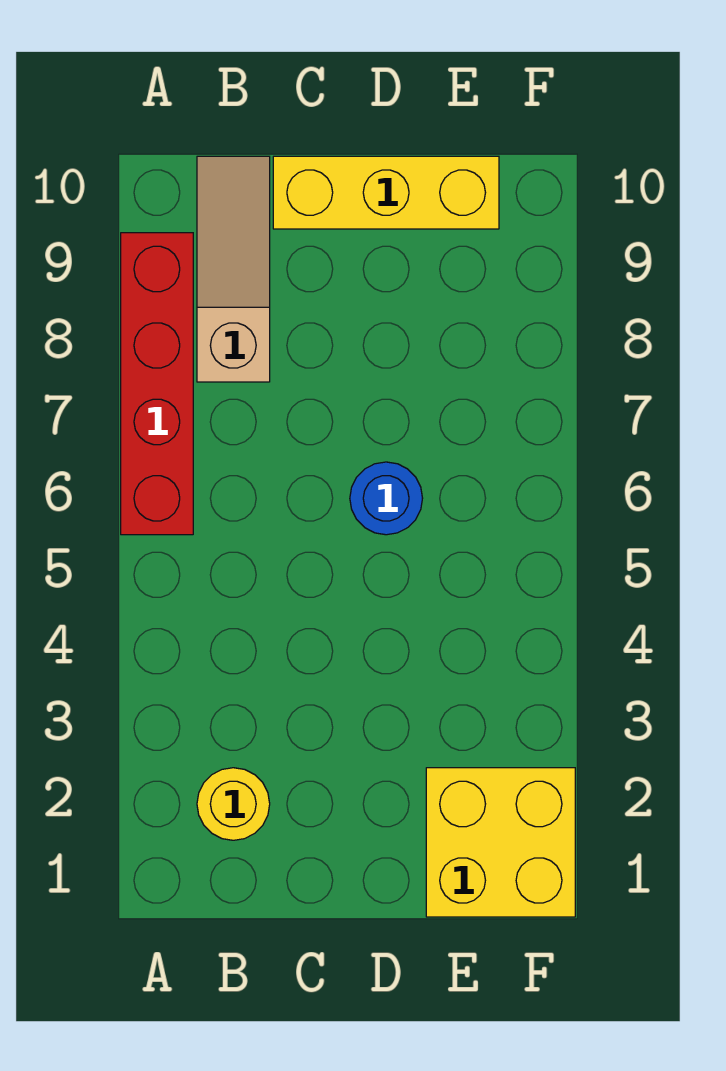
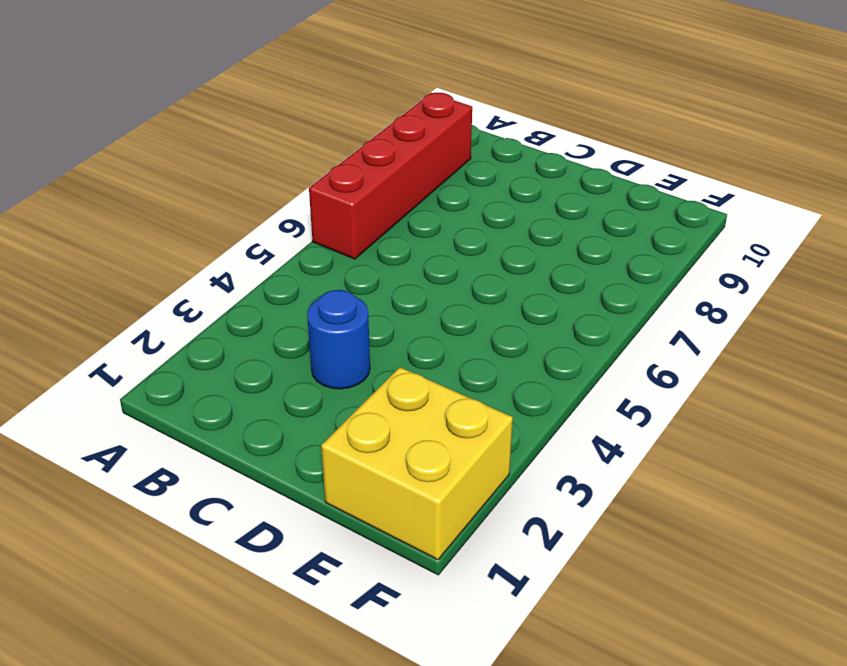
blue 1x1 round brick [307,290,370,389] -> blue 1x1 round brick moved to [350,462,423,535]
none -> yellow 1x1 round brick [197,768,270,840]
none -> tan 1x3 slope [197,156,270,382]

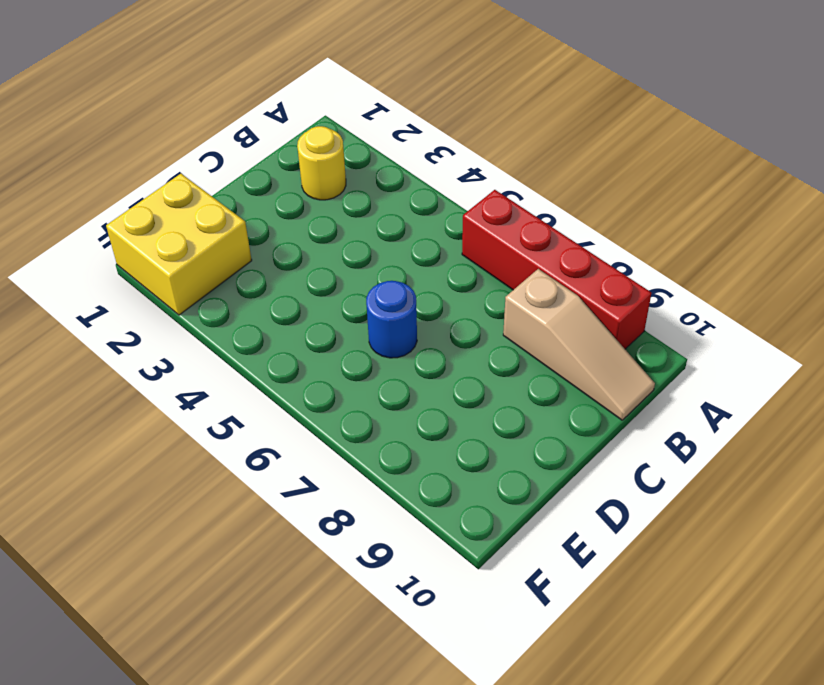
none -> yellow 1x3 brick [273,156,499,229]

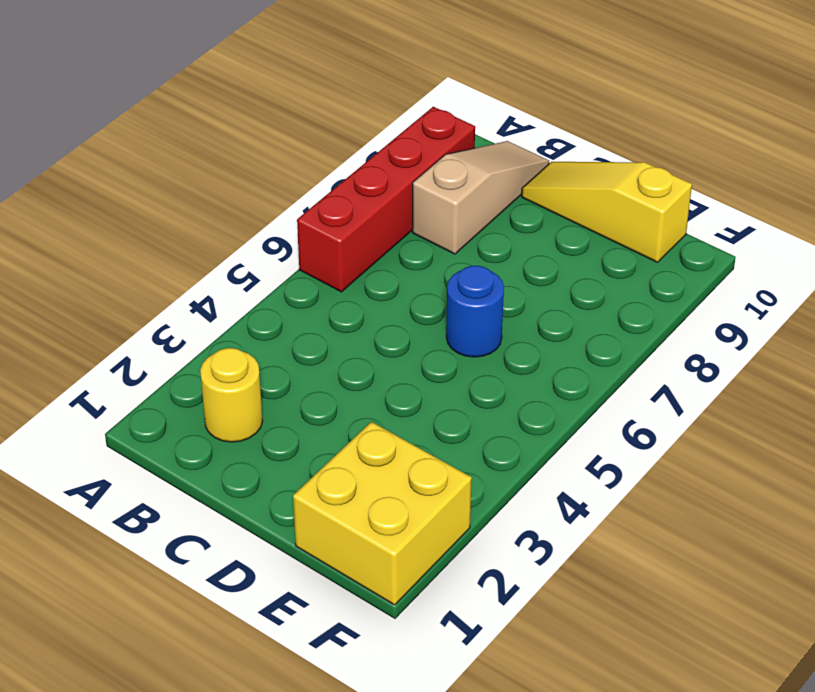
yellow 1x3 slope [522,162,692,262] -> yellow 1x3 brick [273,156,499,229]

